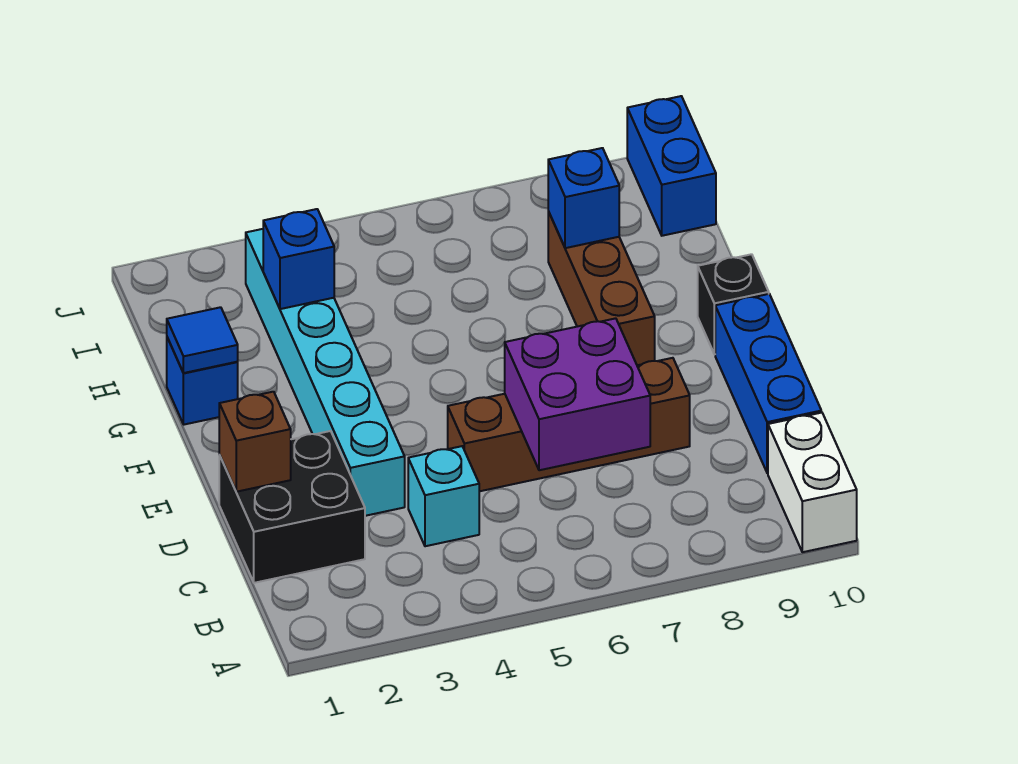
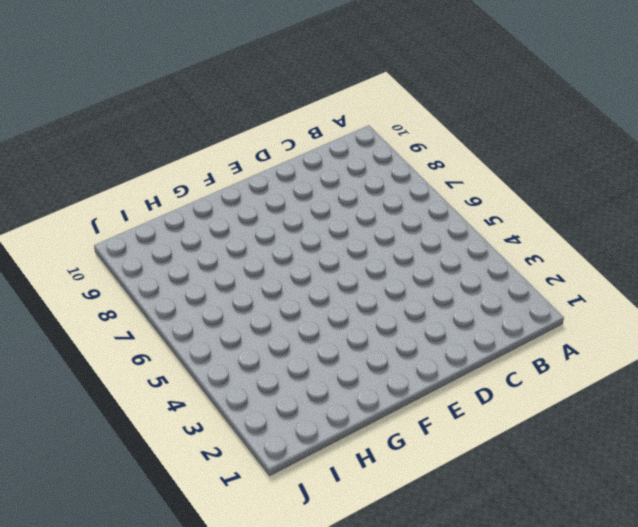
none -> white 1x2 brick [768,413,857,552]
none -> black 2x2 brick [219,431,365,583]
none -> cyan 1x1 brick [408,446,479,546]

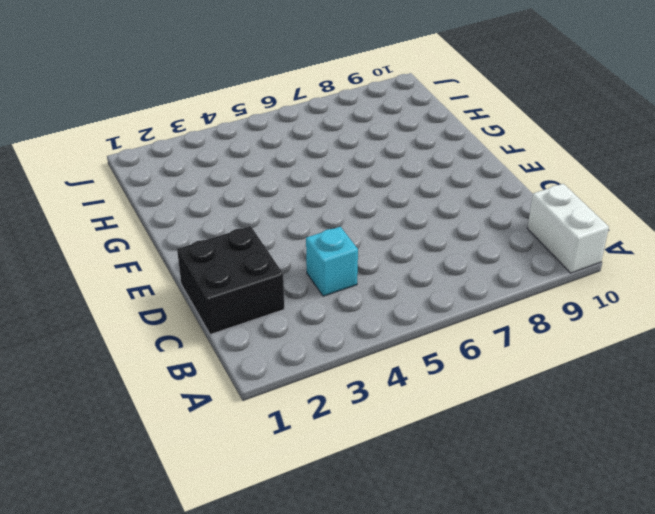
none -> blue 1x3 brick [715,294,821,473]
none -> cyan 1x6 brick [246,229,405,516]
none -> brown 1x4 brick [448,358,690,491]

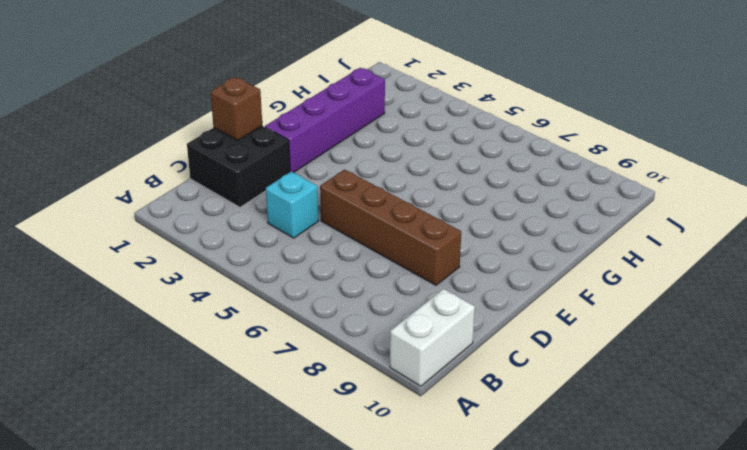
purple 1x4 brick [265,68,385,173] -> none
none -> blue 1x3 brick [715,294,821,473]
none -> cyan 1x6 brick [246,229,405,516]
none -> brown 1x3 brick [548,212,655,365]

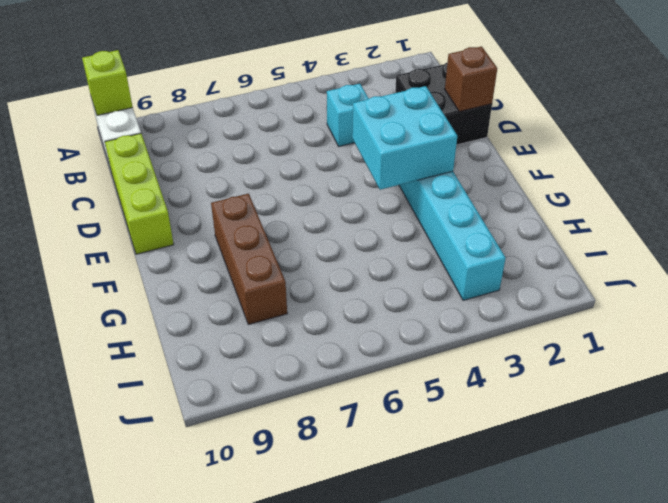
lime 1x1 brick [82,50,133,115] -> none
lime 1x3 brick [105,134,174,254] -> blue 1x3 brick [715,294,821,473]
cyan 2x2 brick [352,86,457,190] -> none
none -> brown 1x4 brick [448,358,690,491]
none -> black 1x1 brick [698,254,769,354]
none -> blue 1x1 brick [167,338,238,425]

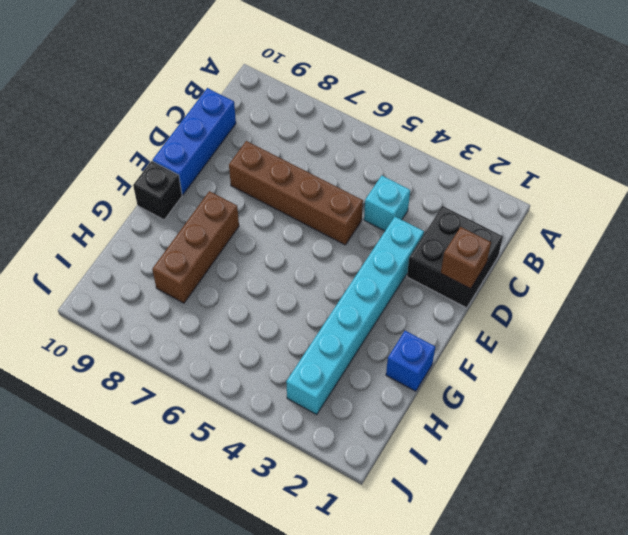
none -> white 1x2 brick [768,413,857,552]
none -> blue 1x2 brick [627,96,716,236]
none -> purple 2x2 brick [505,318,650,470]

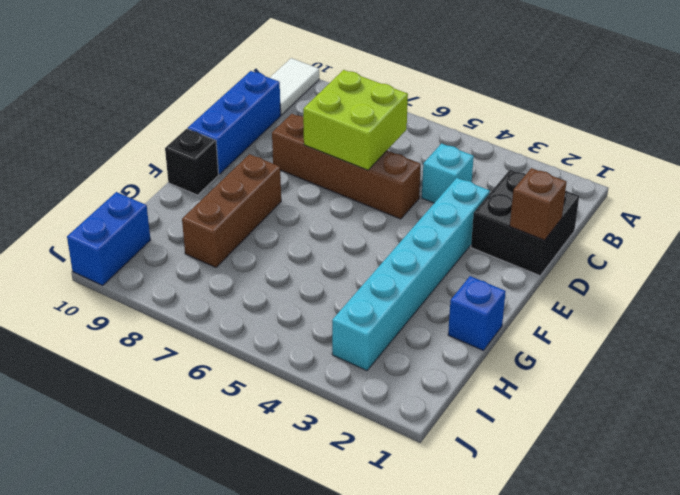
white 1x2 tile [270,58,319,115] -> white 1x2 brick [768,413,857,552]
lime 2x2 brick [303,70,408,170] -> purple 2x2 brick [505,318,650,470]
none -> blue 1x1 tile [167,307,238,373]
none -> blue 1x1 brick [263,209,334,309]
none -> blue 1x1 brick [548,148,619,248]

